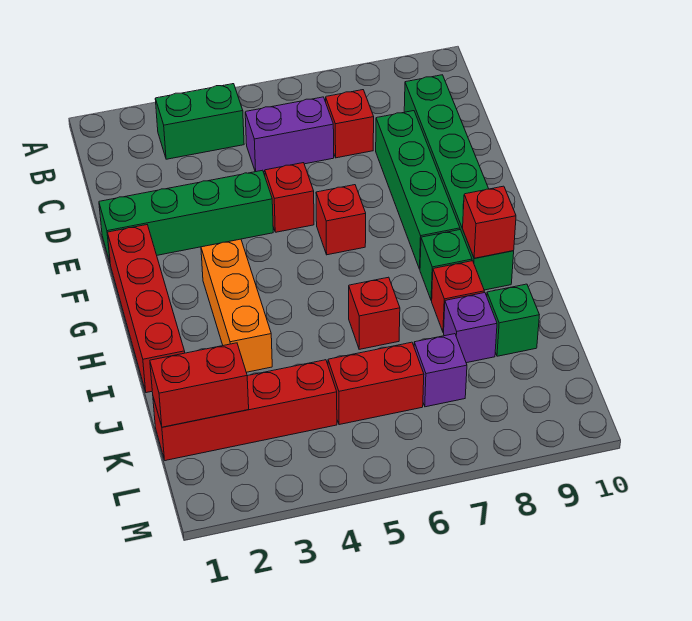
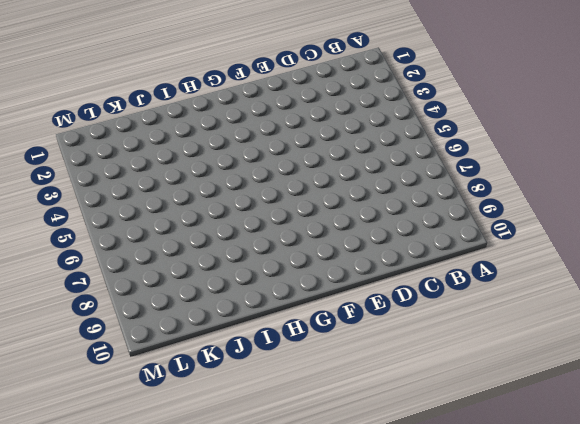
none -> green 1x2 brick [155,84,244,159]
none -> purple 1x2 brick [245,97,334,172]
none -> red 1x1 brick [326,90,374,158]

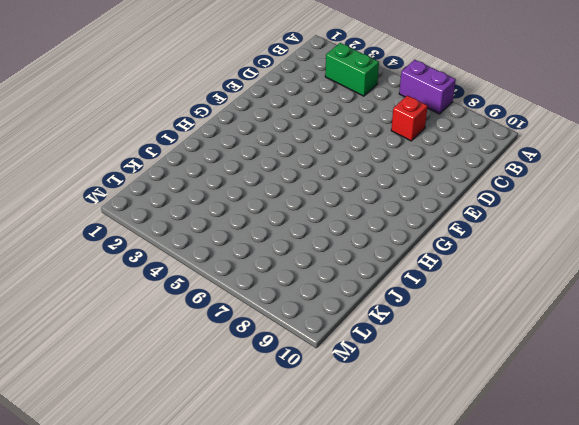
purple 1x2 brick [399,60,456,114] -> purple 1x2 brick moved to [245,97,334,172]
none -> green 1x6 brick [404,75,514,290]
none -> green 1x4 brick [376,111,460,269]
none -> green 1x4 brick [99,170,273,262]

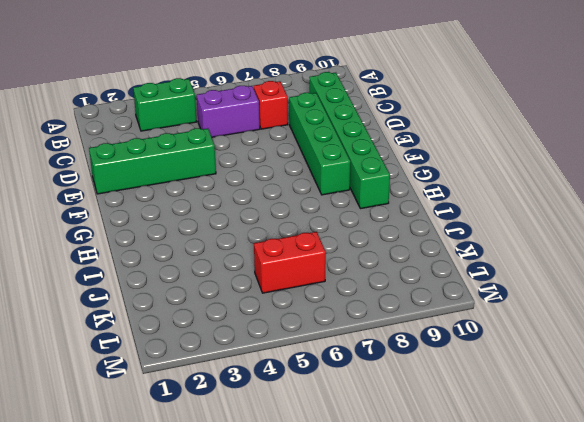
none -> red 1x1 brick [265,163,314,232]
none -> red 1x4 brick [107,225,185,393]
none -> red 1x1 brick [316,185,366,255]

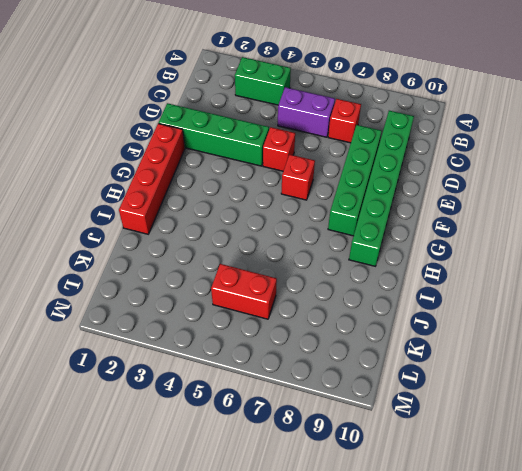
none -> orange 1x3 brick [201,239,272,372]
none -> green 1x1 brick [420,230,472,301]
none -> red 1x1 brick [349,277,400,349]

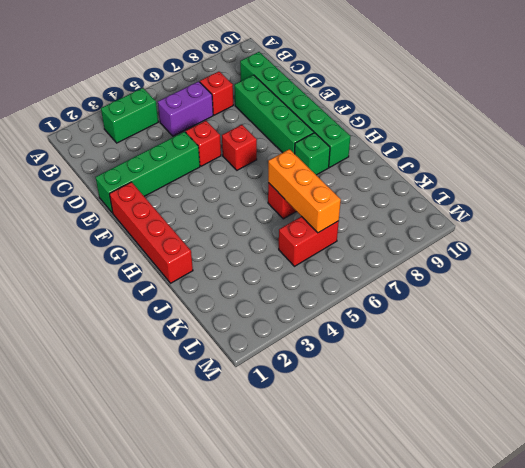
orange 1x3 brick [268,149,341,233] -> orange 1x3 brick moved to [201,239,272,372]
none -> red 1x1 brick [432,261,484,332]
none -> purple 1x1 brick [444,293,497,363]
none -> green 1x1 brick [487,284,539,356]

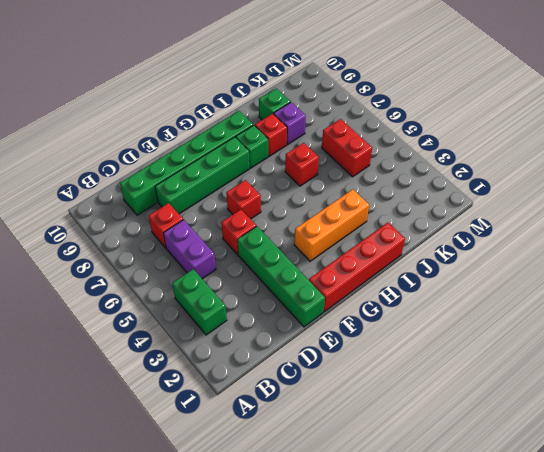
none -> red 1x4 brick [153,360,337,461]
none -> purple 1x1 brick [414,334,467,407]
none -> red 1x1 brick [463,186,516,258]

